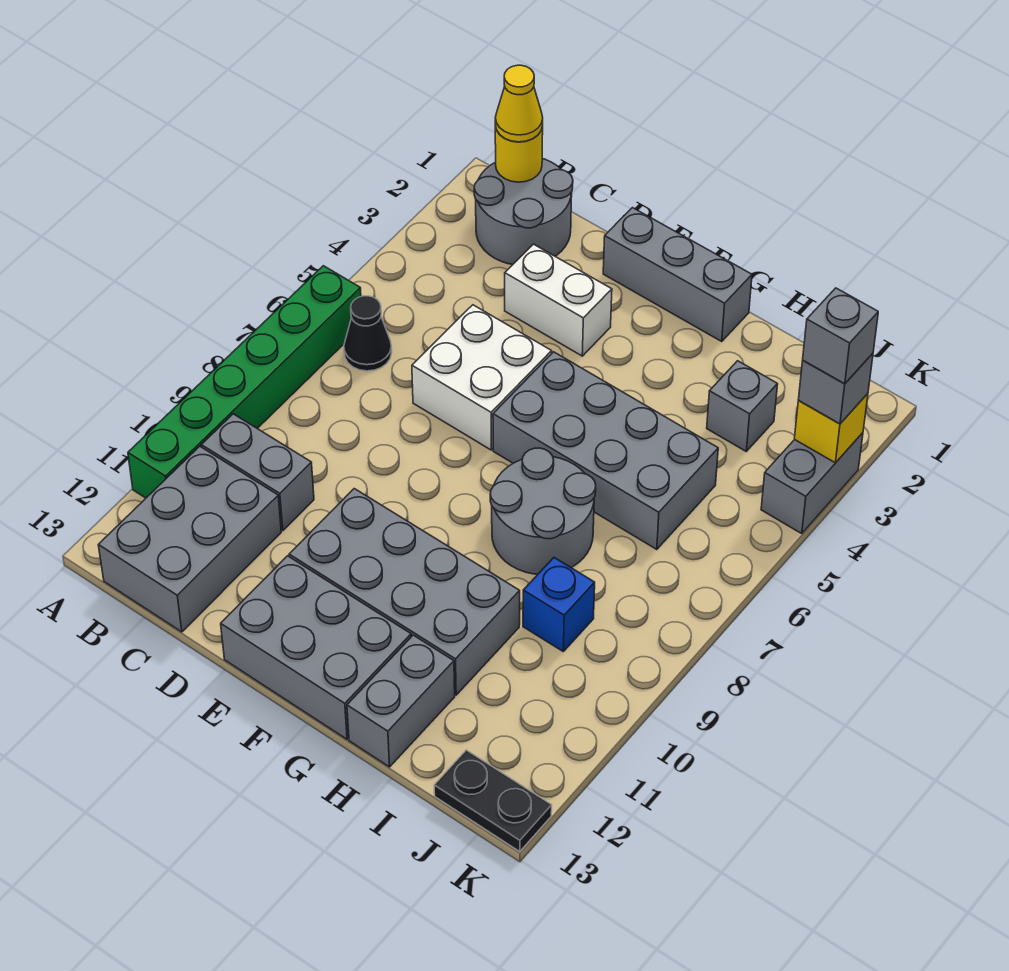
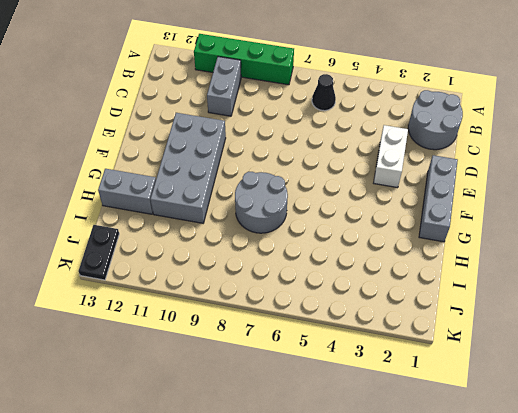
green 1x4 brick [194,34,294,85] -> green 1x6 brick [128,266,361,498]
none -> grey 2x3 brick [98,446,281,632]
none -> white 2x2 brick [412,305,552,450]
none -> grey 2x3 brick [221,556,411,739]

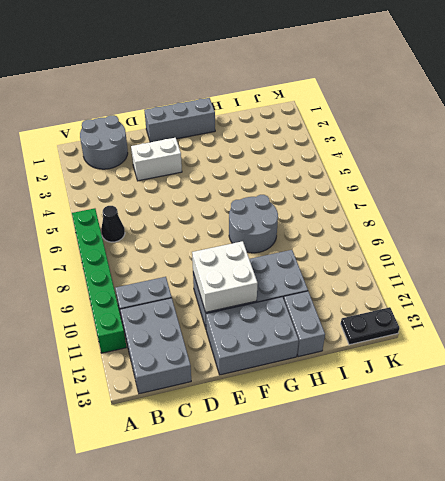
white 2x2 brick [192,241,258,312] -> white 2x2 brick moved to [412,305,552,450]
none -> grey 2x4 brick [493,352,718,550]
none -> grey 1x1 brick [707,361,778,451]
none -> blue 1x1 brick [523,558,595,651]

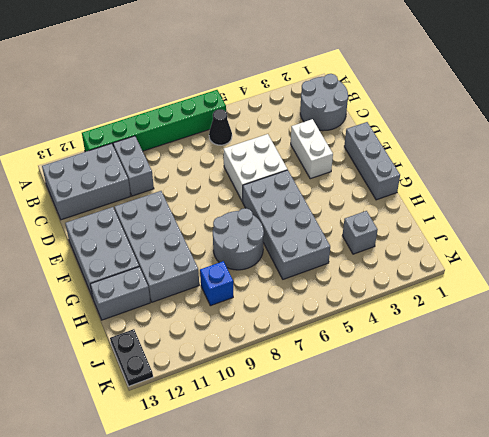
none -> grey 1x2 brick [761,433,863,534]
none -> yellow 1x1 round brick [495,125,543,182]
none -> yellow 1x1 brick [794,394,868,463]

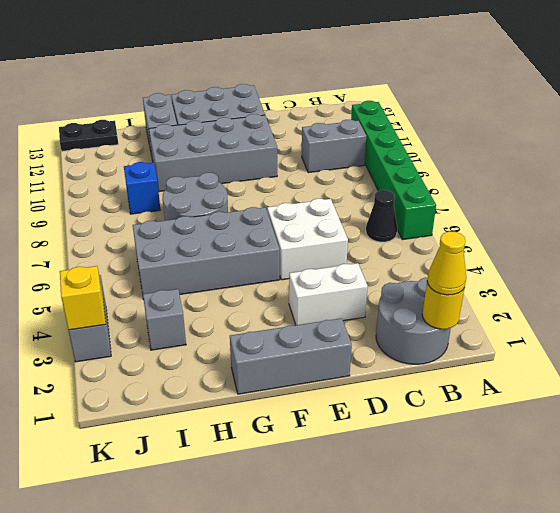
none -> grey 2x3 brick [98,446,281,632]
none -> grey 1x1 brick [798,353,873,424]
none -> grey 1x1 brick [803,288,878,384]

